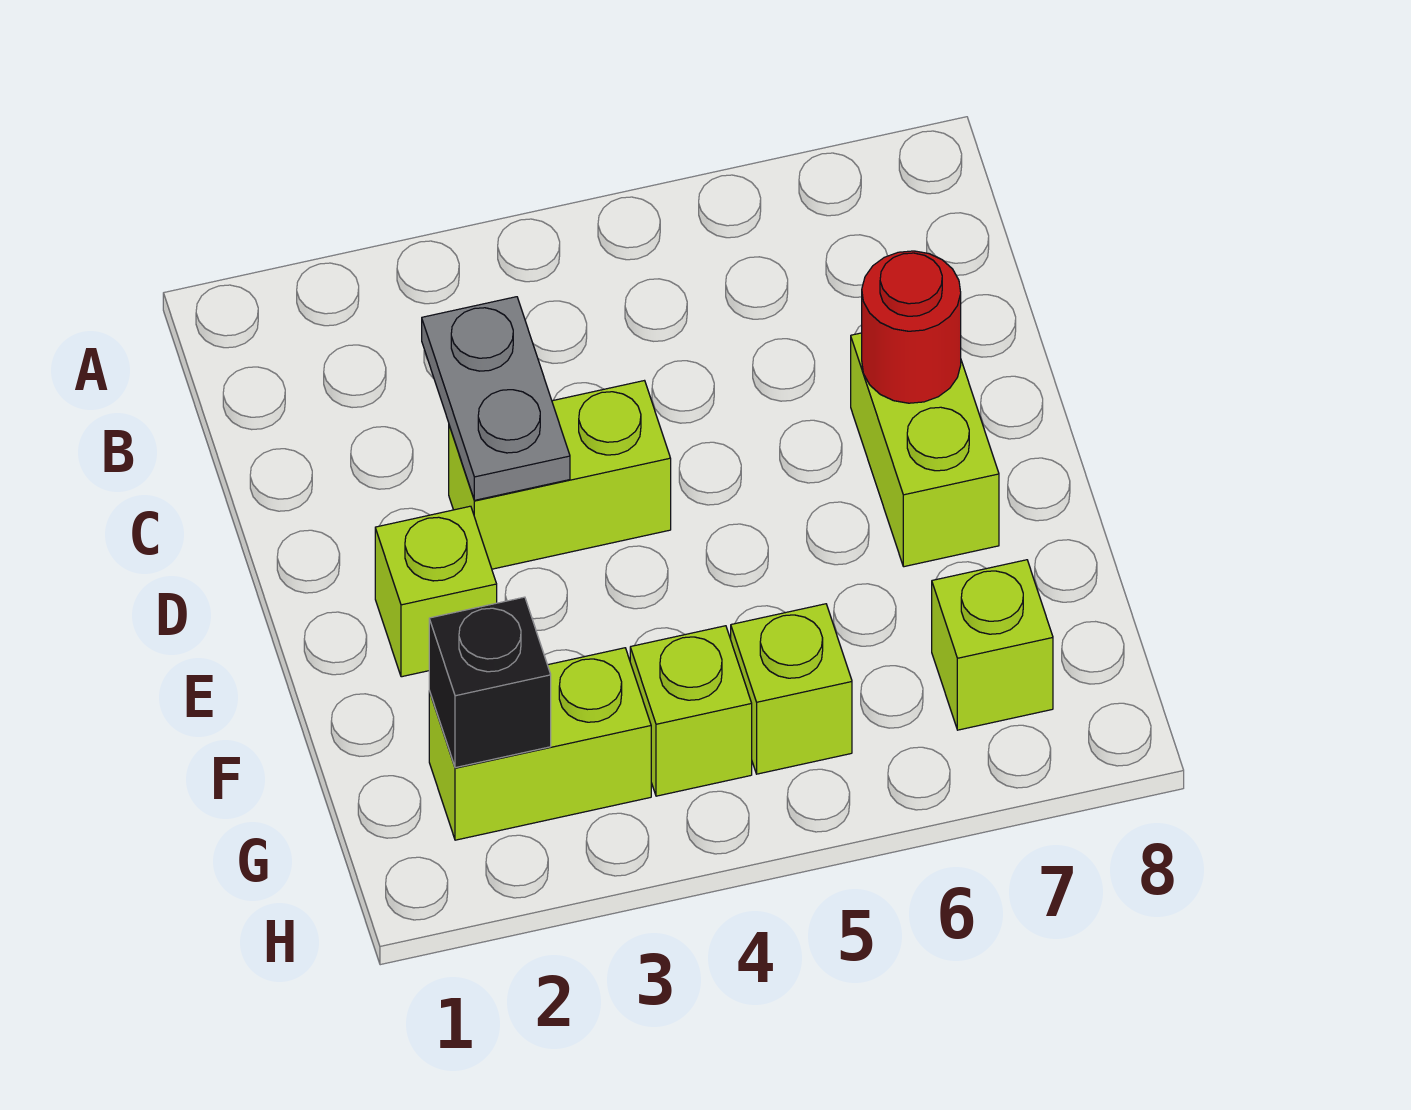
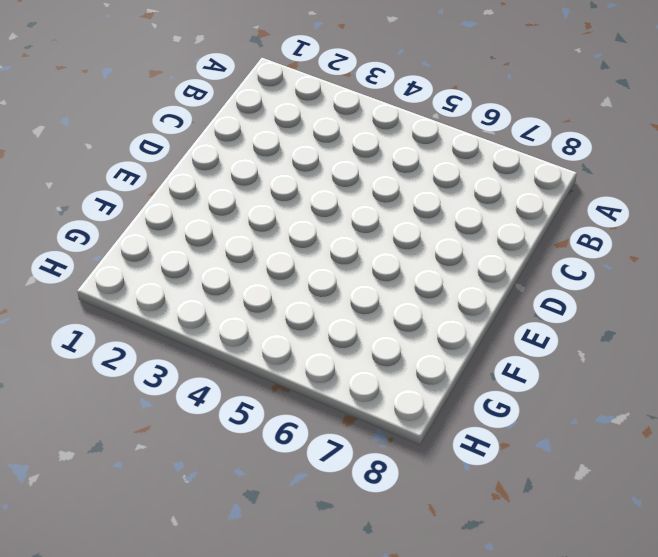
none -> lime 1x2 brick [449,381,671,569]
none -> lime 1x2 brick [851,333,999,567]

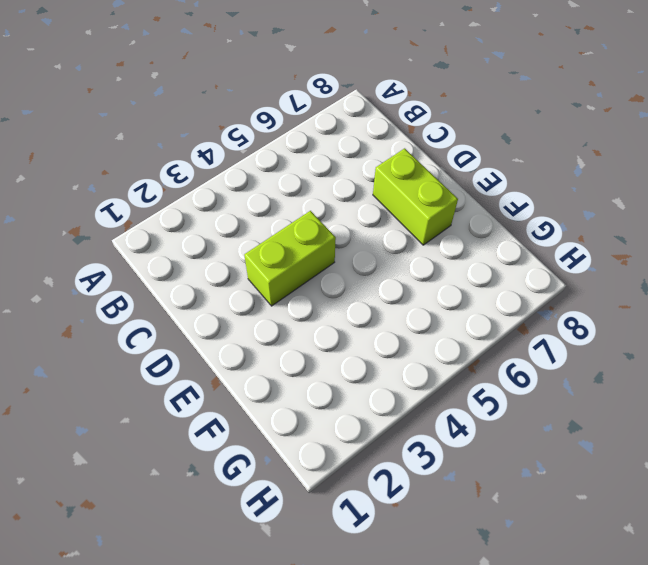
none -> lime 1x1 brick [375,506,497,677]
none -> lime 1x2 brick [429,648,651,840]

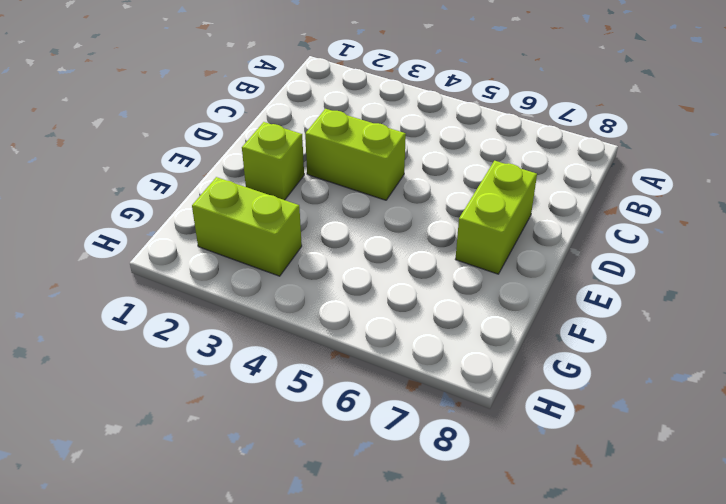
none -> lime 1x1 brick [630,626,752,796]
none -> lime 1x1 brick [731,604,852,774]

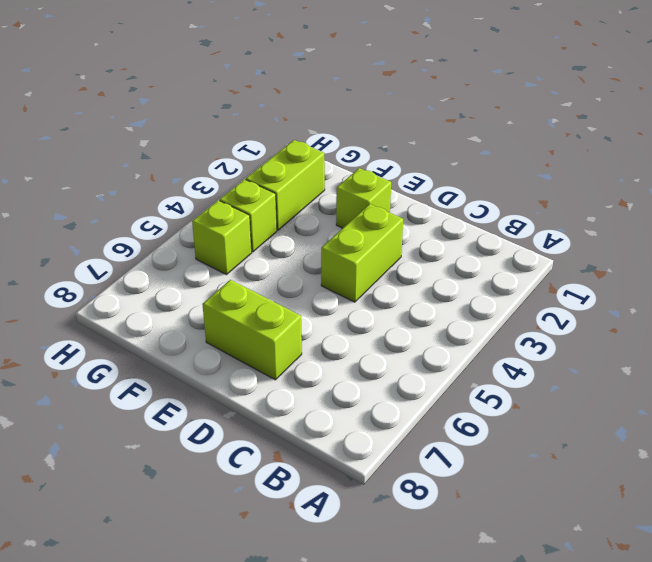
none -> lime 1x1 brick [932,560,1053,730]
none -> grey 1x2 plate [422,297,570,500]

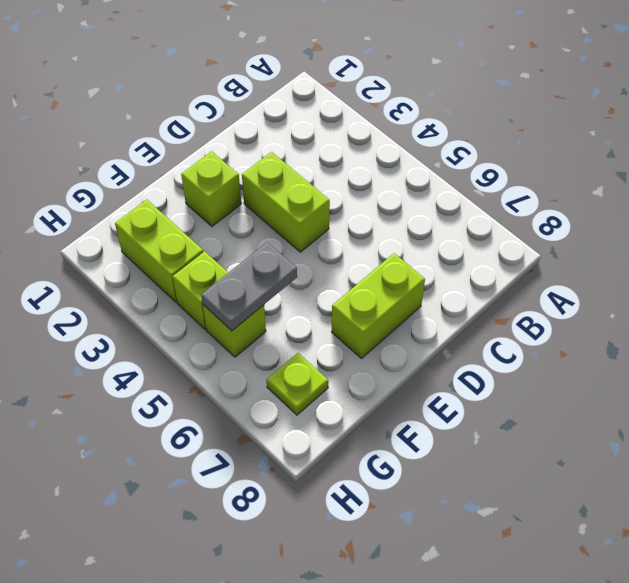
grey 1x2 plate [201,242,297,331] -> grey 1x2 plate moved to [422,297,570,500]
lime 1x1 plate [267,353,328,415] -> lime 1x1 brick [932,560,1053,730]
none -> red 1x1 round brick [862,251,961,403]
none -> black 1x1 brick [429,597,551,768]

